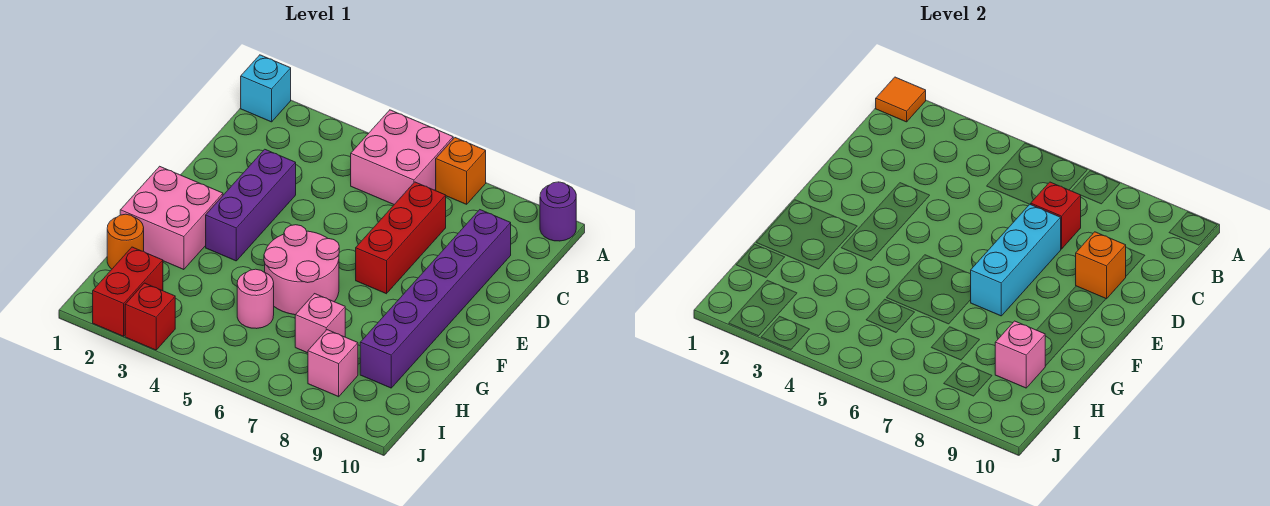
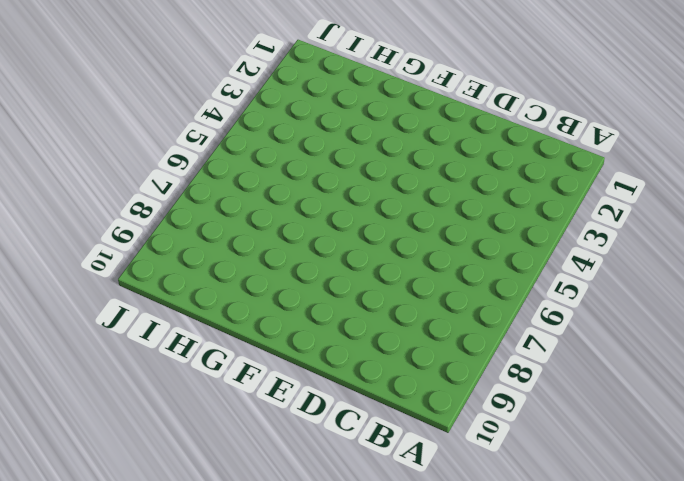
none -> cyan 1x1 brick [241,55,291,122]
none -> pink 2x2 brick [351,110,453,204]
none -> orange 1x1 brick [436,138,486,204]

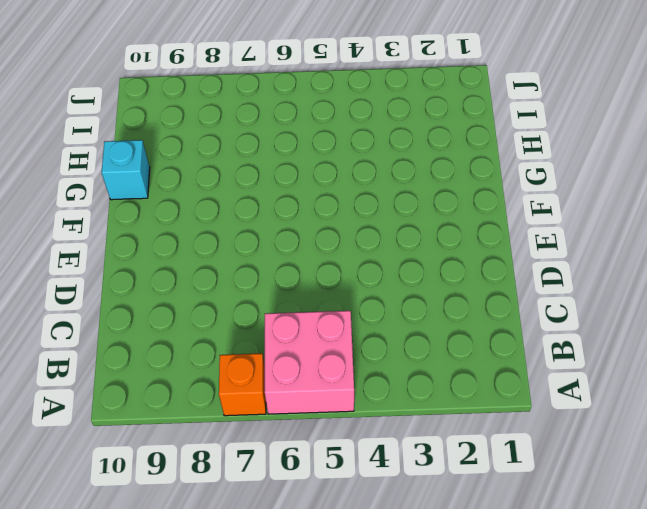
cyan 1x1 brick [102,140,150,200] -> cyan 1x1 brick moved to [241,55,291,122]
none -> purple 1x1 round brick [540,182,576,241]
none -> red 1x3 brick [356,182,446,294]
none -> purple 1x6 brick [360,210,511,388]

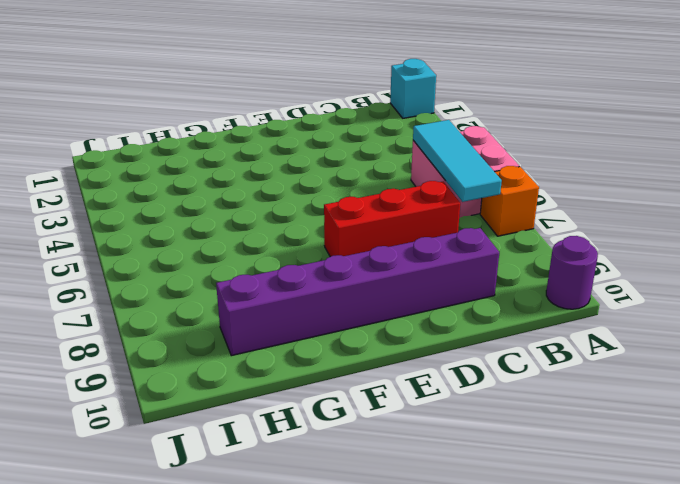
cyan 1x3 tile [413,120,502,202] -> none
none -> purple 1x3 brick [206,149,296,261]
none -> pink 2x2 brick [120,166,223,270]
none -> pink 2x2 round brick [264,225,339,315]

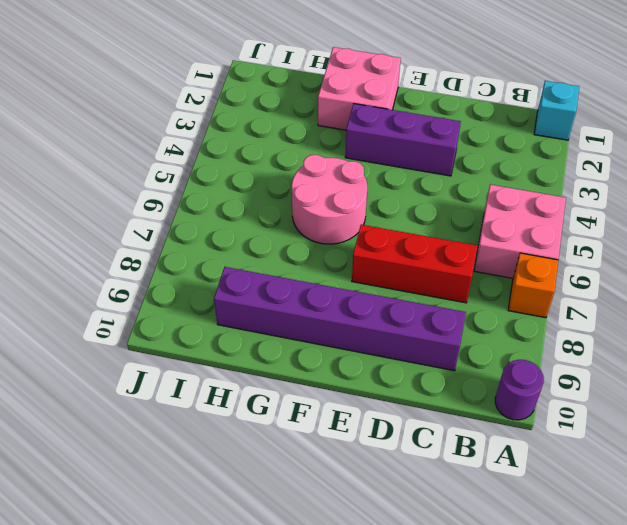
none -> orange 1x1 round brick [107,214,144,269]
none -> pink 1x1 round brick [237,269,274,329]
none -> pink 1x1 brick [295,294,345,353]

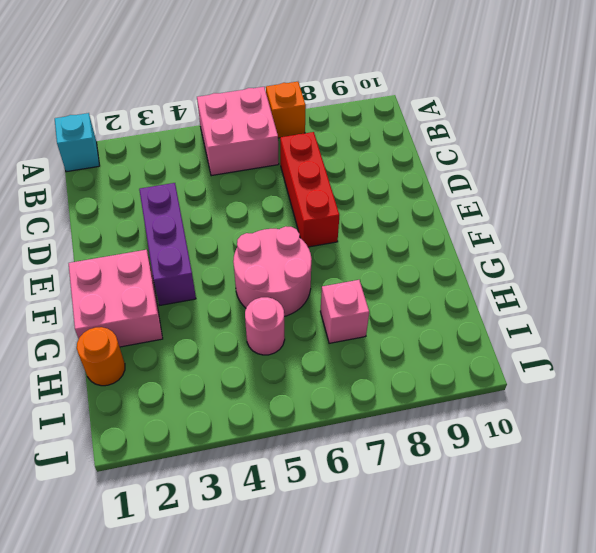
none -> purple 1x1 round brick [540,182,576,241]
none -> purple 1x6 brick [360,210,511,388]
none -> red 1x2 brick [93,247,163,336]

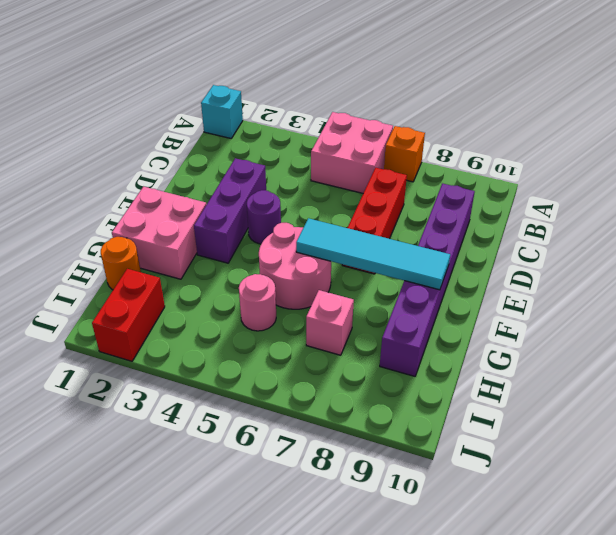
purple 1x1 round brick [247,190,281,244] -> purple 1x1 round brick moved to [540,182,576,241]
cyan 1x4 tile [296,218,450,290] -> cyan 1x3 brick [971,204,1061,316]
none -> pink 1x1 brick [308,330,358,397]
none -> red 1x1 brick [125,283,175,350]
none -> orange 1x1 tile [876,77,926,122]

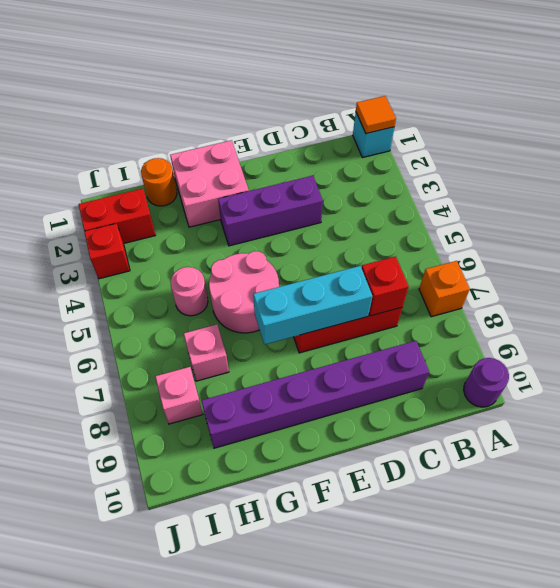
none -> pink 2x2 brick [351,110,453,204]
none -> orange 1x1 brick [1076,232,1126,299]
none -> pink 1x1 brick [995,321,1045,388]

